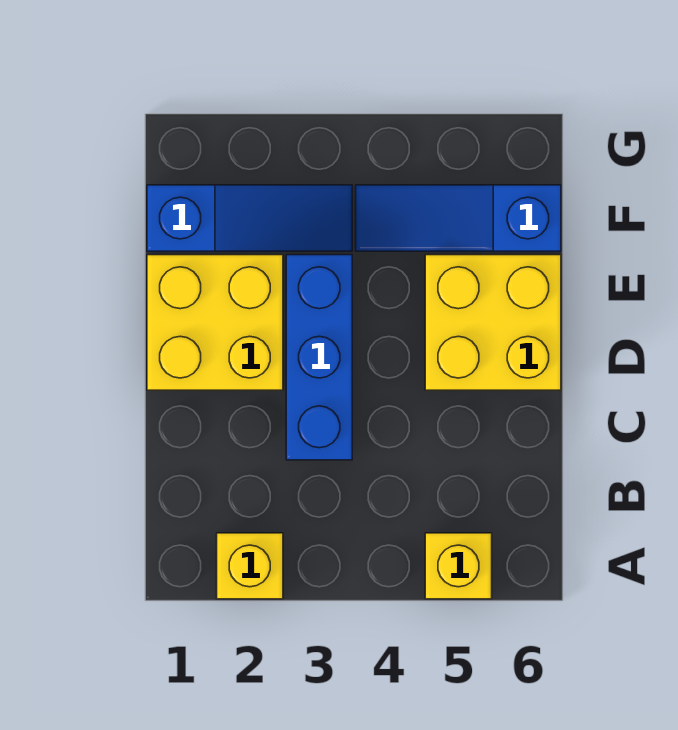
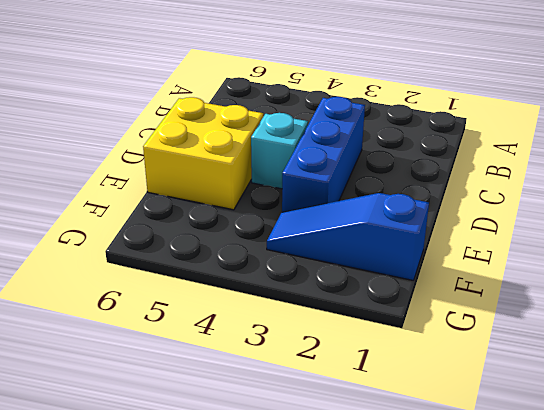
cyan 1x1 brick [251,113,308,189] -> none
none -> yellow 1x1 brick [217,533,283,599]
none -> yellow 1x1 brick [425,533,492,599]

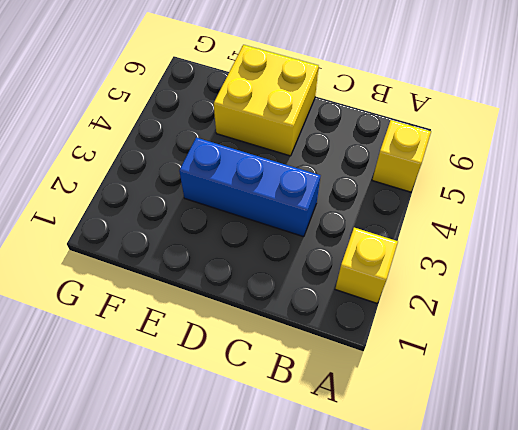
none -> yellow 2x2 brick [147,255,283,390]
none -> blue 1x3 slope [147,185,352,251]

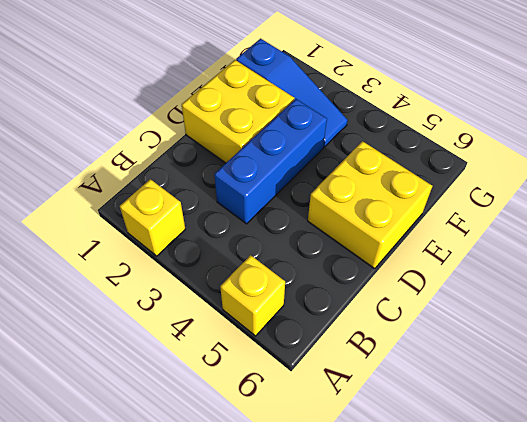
none -> blue 1x3 slope [356,185,561,251]

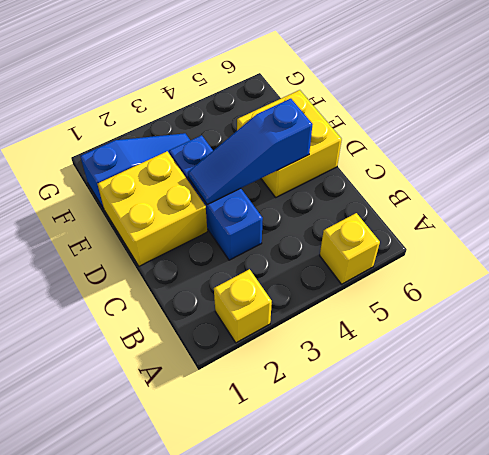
blue 1x3 slope [188,99,313,204] -> blue 1x3 slope moved to [356,185,561,251]

